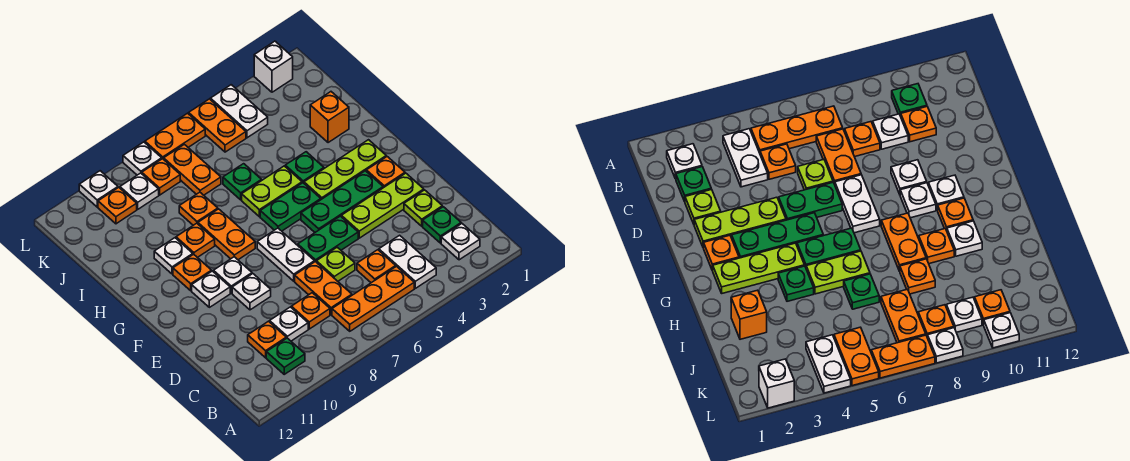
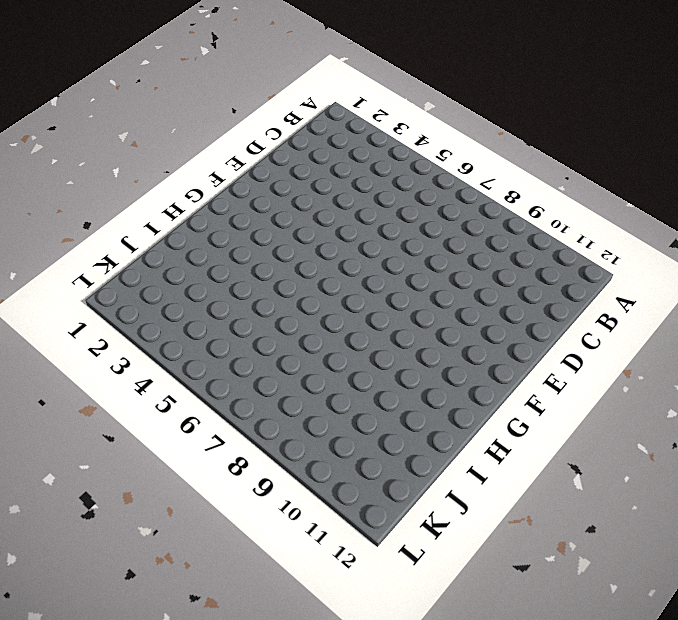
none -> white 1x1 plate [441,224,480,260]
none -> white 1x2 plate [379,235,436,288]
none -> orange 1x3 plate [332,267,414,331]
none -> green 1x1 plate [266,338,305,374]

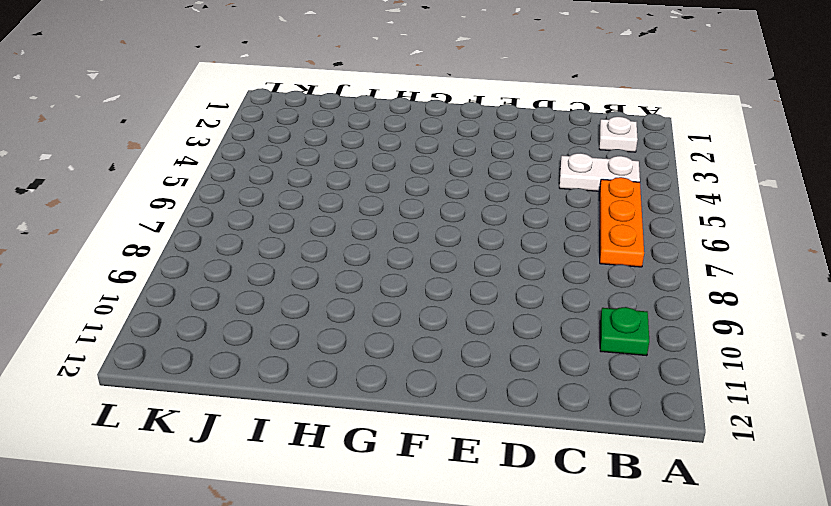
none -> green 1x1 plate [423,207,461,243]
none -> orange 1x1 plate [357,250,396,283]
none -> orange 1x2 plate [295,262,352,315]
none -> orange 1x1 plate [291,293,330,329]

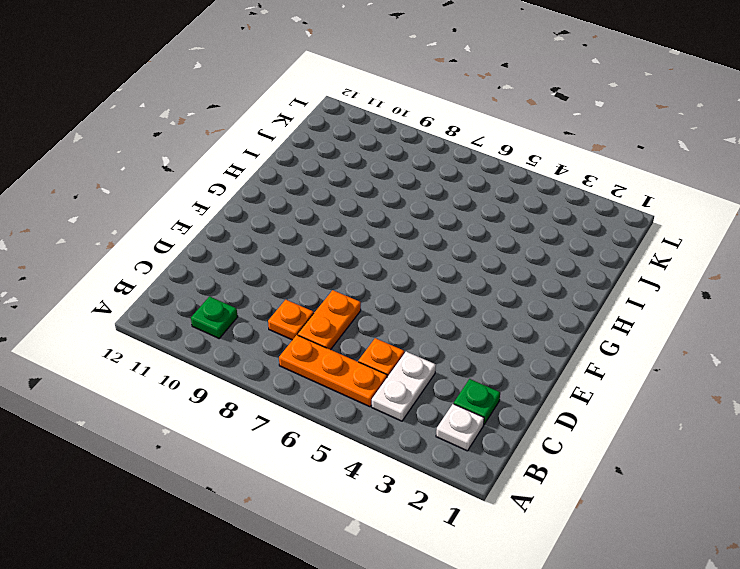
none -> white 1x1 plate [270,307,308,341]
none -> orange 1x1 plate [248,321,286,358]
none -> lime 1x1 plate [404,190,442,226]
none -> lime 1x1 plate [316,247,355,281]

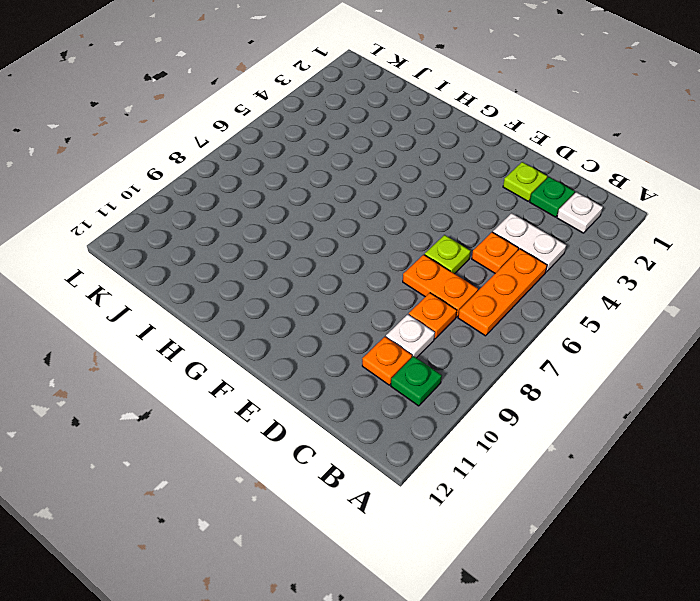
none -> lime 1x3 plate [341,173,424,238]
none -> green 1x2 plate [298,216,358,262]
none -> white 1x2 plate [257,228,315,281]
none -> white 1x1 plate [232,274,271,310]

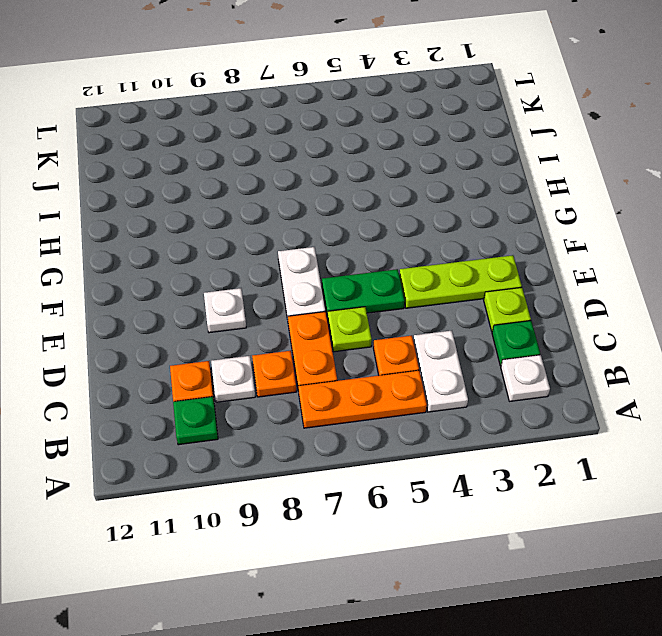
none -> orange 1x1 plate [366,157,405,188]
none -> green 1x3 plate [301,171,383,232]
none -> white 1x1 plate [213,257,252,293]
none -> white 1x1 plate [192,271,230,307]

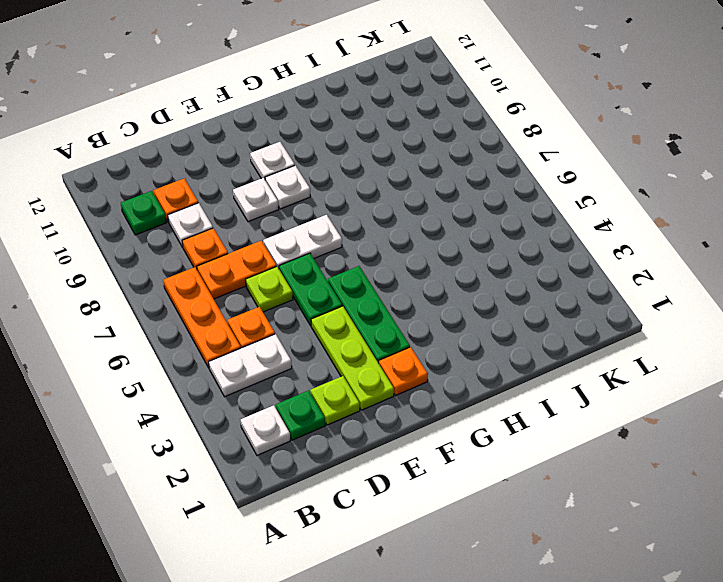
none -> lime 1x3 plate [304,140,386,199]
none -> green 1x2 plate [260,183,321,231]
none -> orange 1x2 plate [198,209,255,260]
none -> orange 1x1 plate [173,254,212,291]

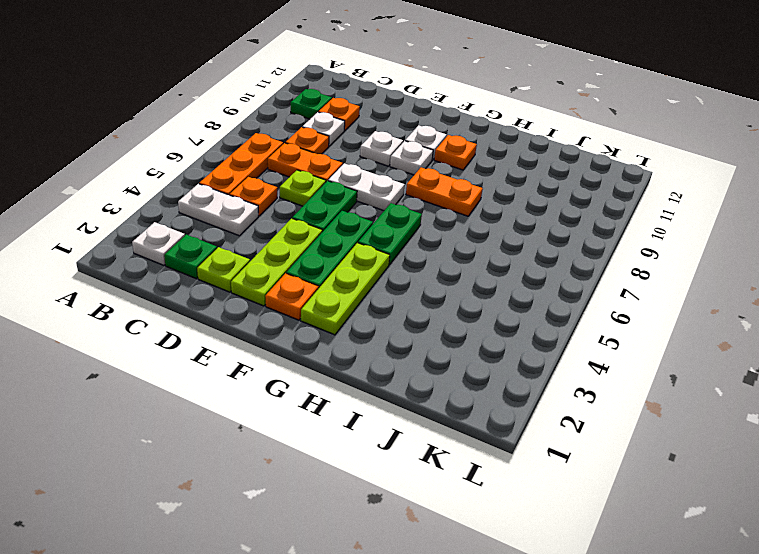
none -> green 1x1 plate [285,152,324,183]
none -> lime 1x2 plate [242,166,302,217]
none -> orange 1x1 plate [176,223,215,258]
none -> white 1x1 plate [154,238,193,274]

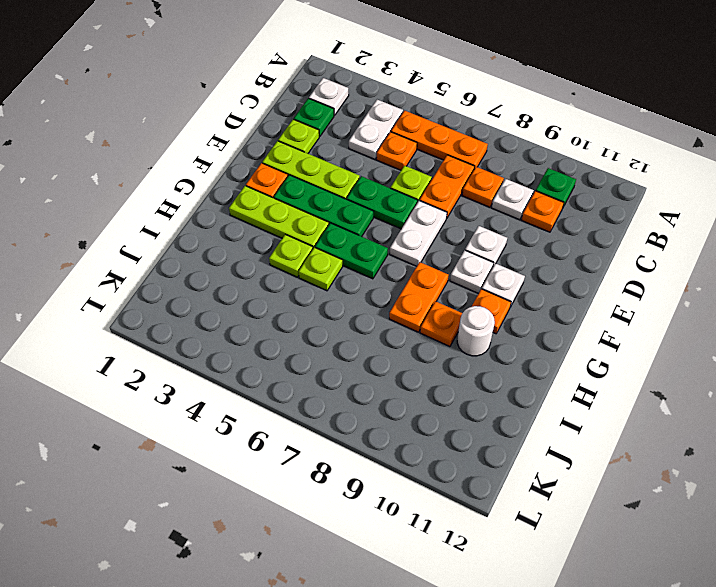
lime 1x1 plate [269,235,313,277] -> green 1x1 plate [285,152,324,183]
lime 1x1 plate [299,247,343,291] -> lime 1x2 plate [242,166,302,217]
white 1x1 round brick [457,306,495,356] -> white 1x1 plate [154,238,193,274]
none -> orange 1x1 brick [310,92,349,143]
none -> green 1x1 plate [223,164,262,200]
none -> orange 1x1 plate [179,192,218,225]
none -> orange 1x2 plate [164,144,221,195]

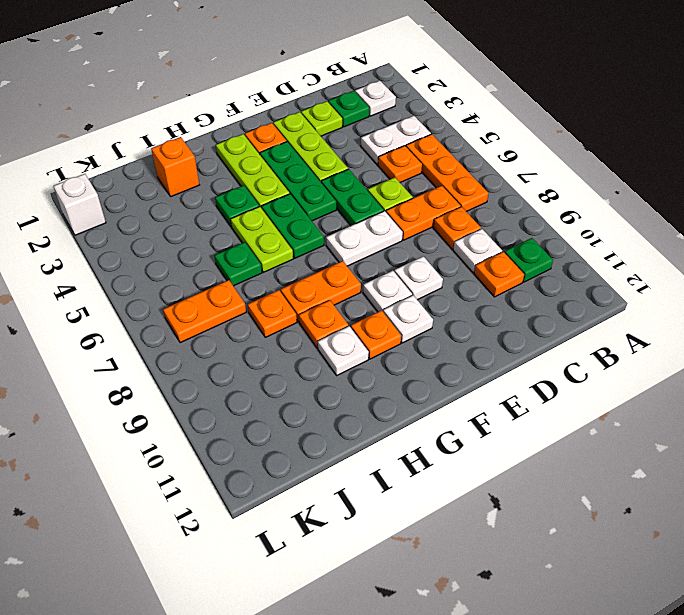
none -> white 1x2 plate [210,85,268,138]
none -> orange 1x2 plate [189,99,246,152]
none -> orange 1x1 plate [142,159,180,195]
none -> white 1x1 plate [120,173,159,209]

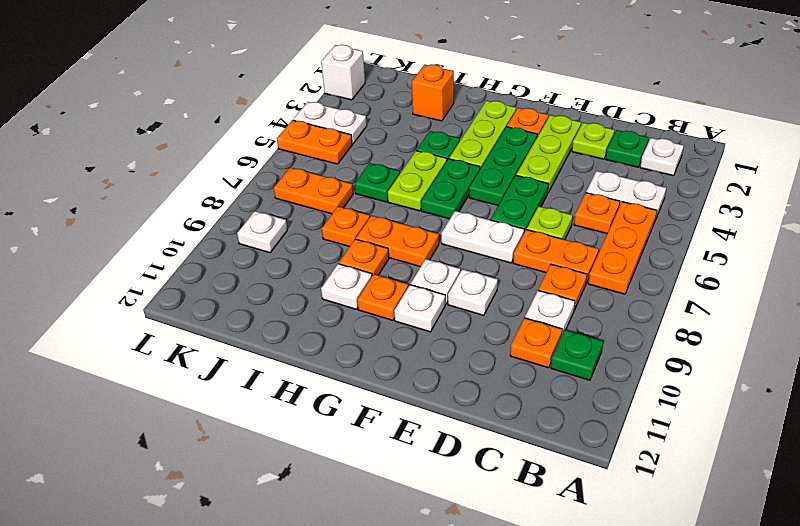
none -> orange 1x1 plate [142,159,180,195]
none -> orange 1x1 plate [98,188,137,224]
none -> orange 1x2 plate [145,113,205,159]
none -> white 1x1 plate [123,142,162,175]

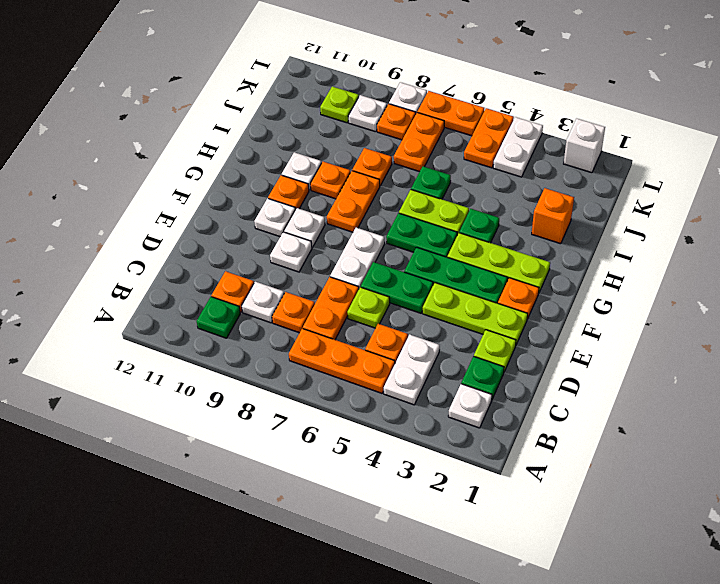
lime 1x1 plate [320,87,359,123] -> orange 1x1 plate [98,188,137,224]
none -> white 1x1 plate [79,171,118,207]

